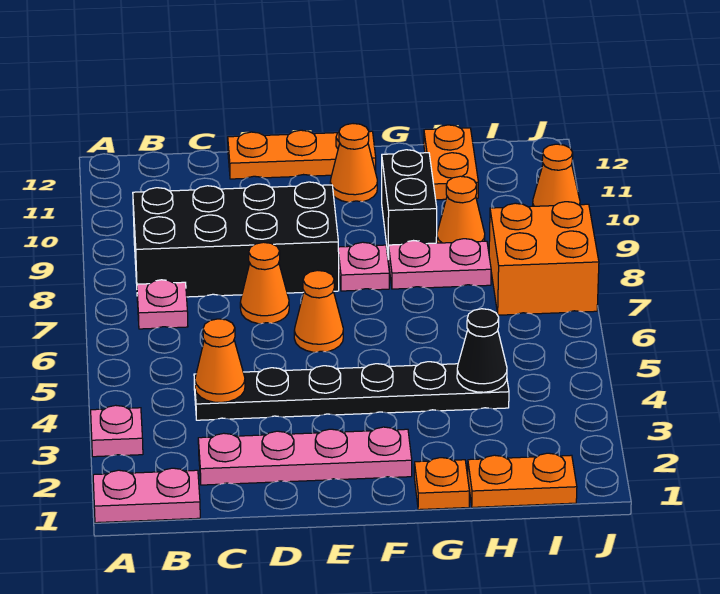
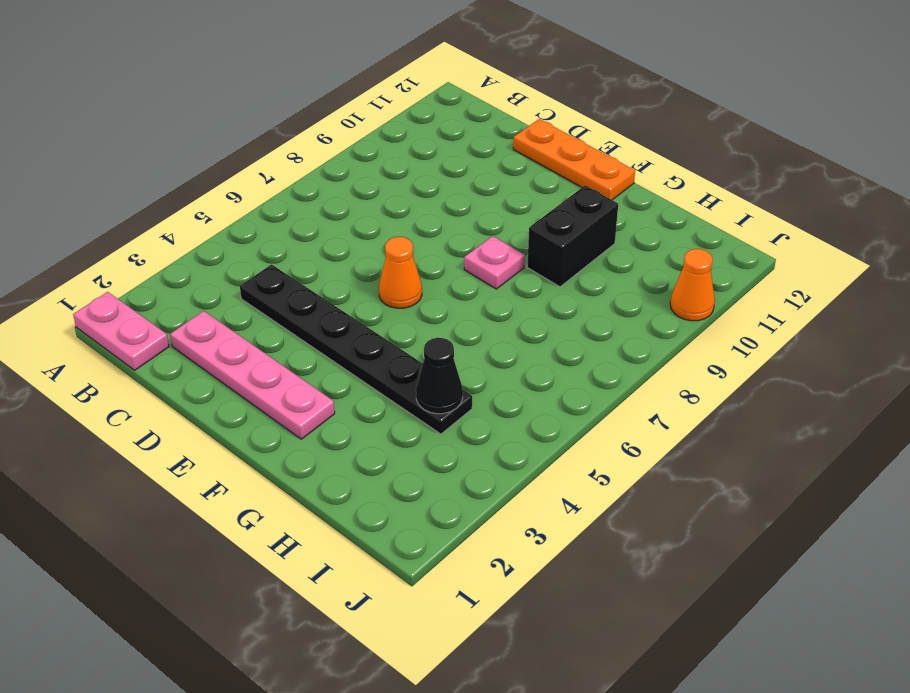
none -> pink 1x1 plate [91,405,143,457]
none -> pink 1x1 plate [137,280,188,329]
none -> black 2x4 brick [133,182,339,297]

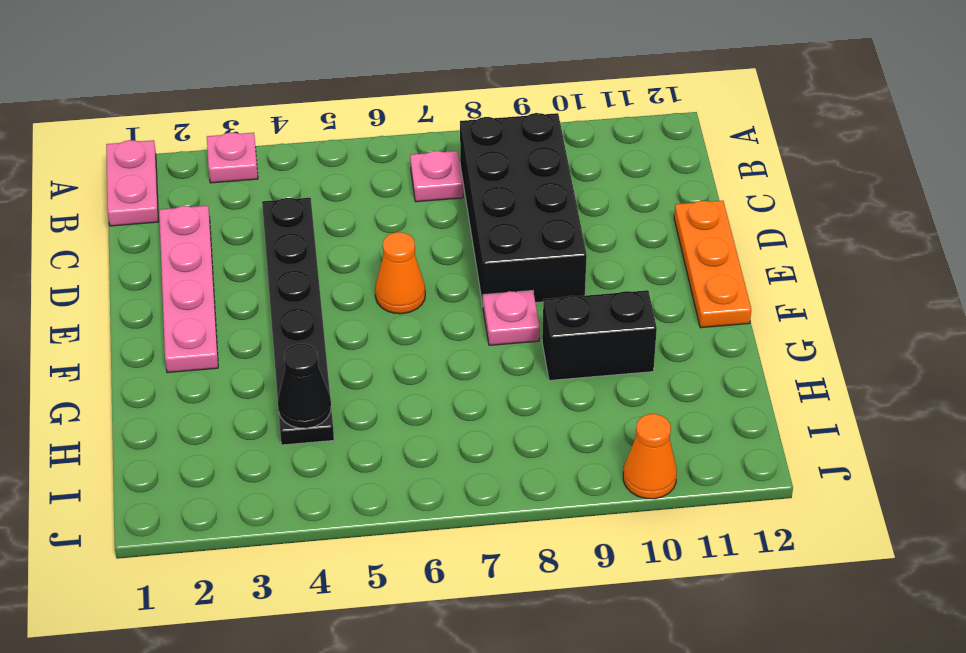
none -> orange 1x1 cone [240,242,289,324]
none -> orange 1x1 cone [330,124,377,202]
none -> orange 1x1 plate [414,458,469,510]

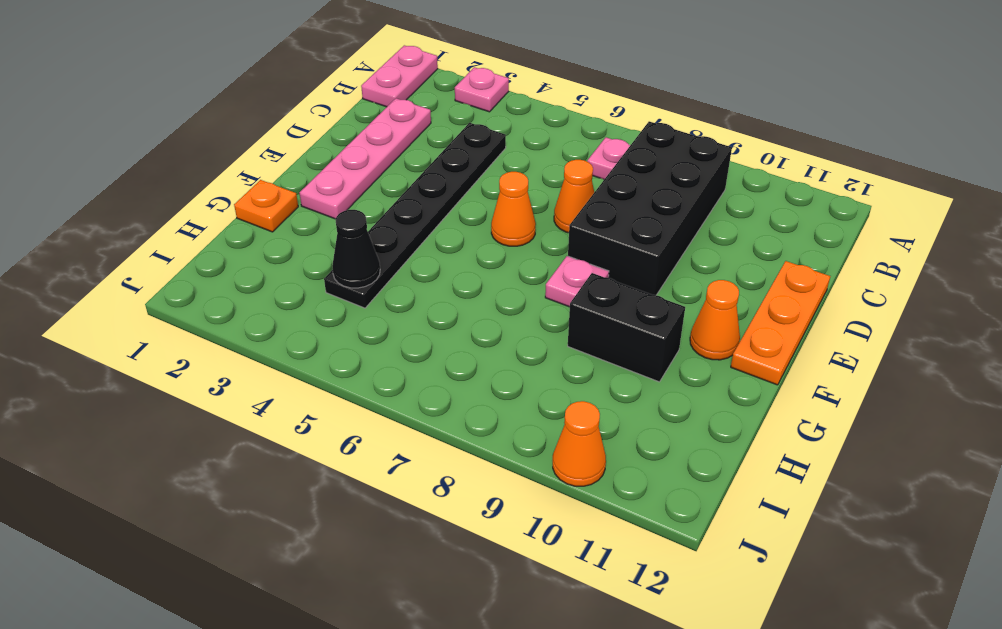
none -> pink 1x2 plate [389,239,491,289]
none -> orange 1x2 plate [468,453,577,507]
none -> orange 1x1 cone [437,176,485,243]

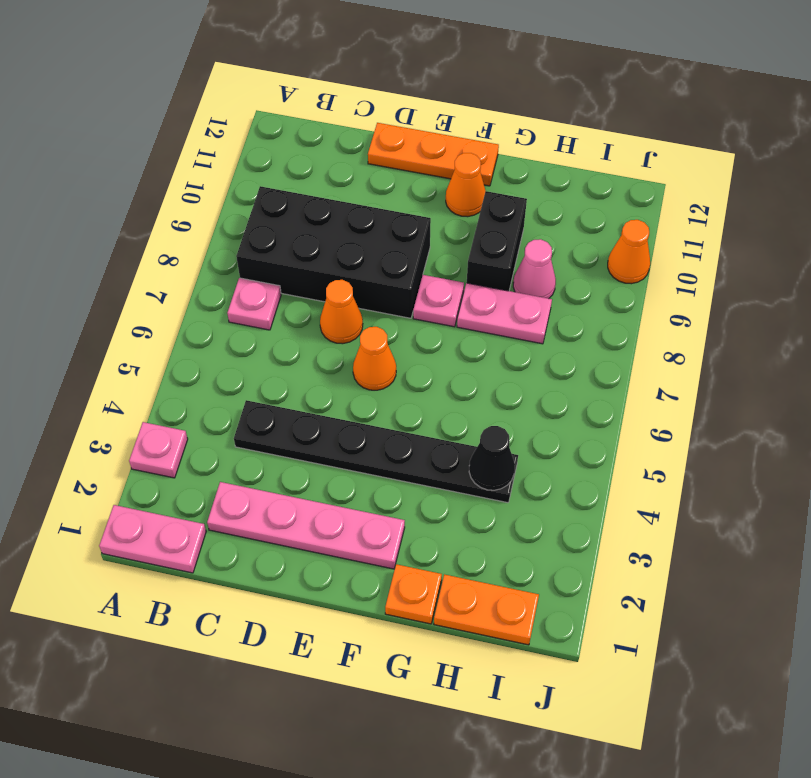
pink 1x1 cone [513,239,556,299] -> orange 1x1 cone [437,176,485,243]
none -> orange 1x2 plate [424,125,478,200]
none -> orange 2x2 brick [489,202,599,315]
none -> orange 1x1 cone [195,319,245,403]

